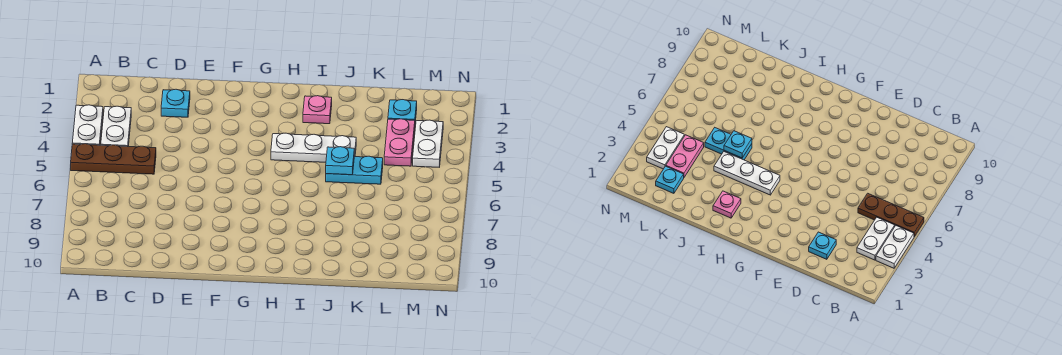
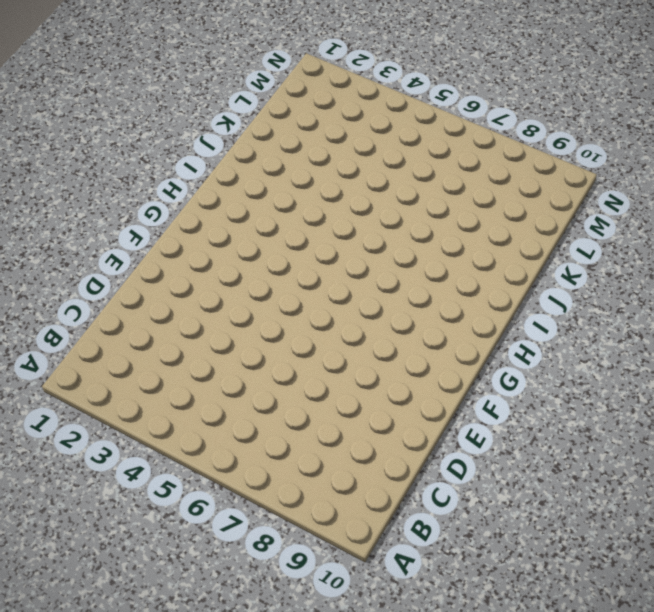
none -> white 1x2 plate [72,105,103,145]
none -> brown 1x3 plate [71,144,156,174]

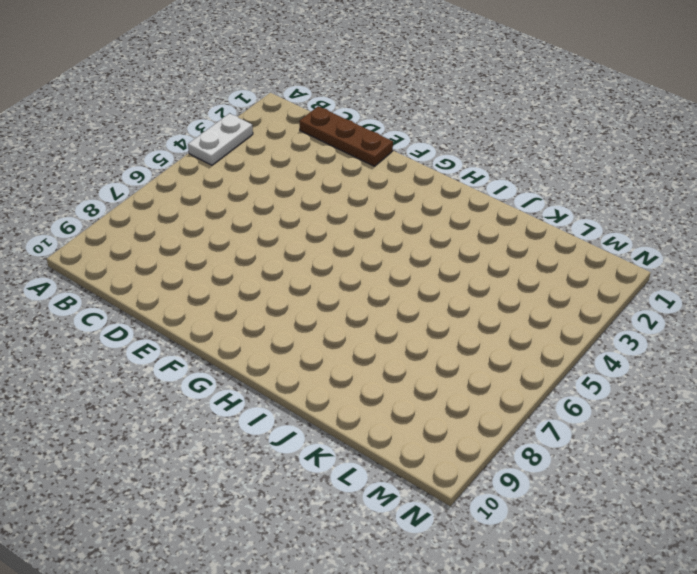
brown 1x3 plate [299,106,393,166] -> brown 1x3 plate moved to [71,144,156,174]
none -> white 1x2 plate [101,106,131,146]
none -> cyan 1x1 plate [161,89,190,117]

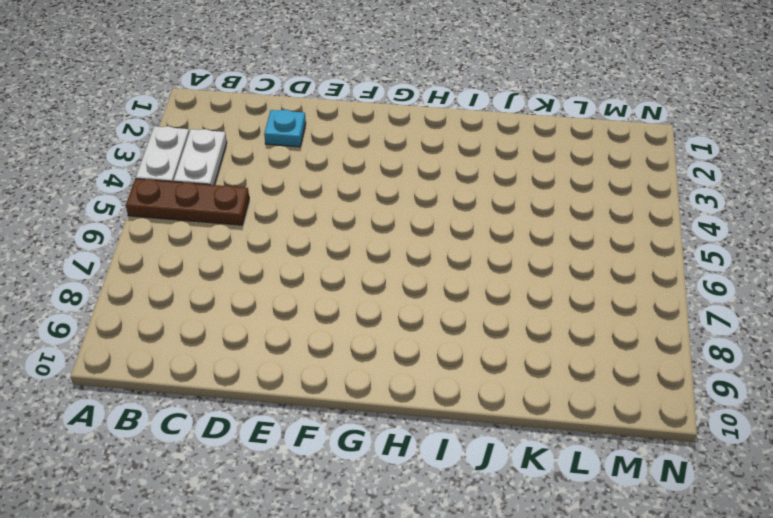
none -> white 1x3 plate [271,133,356,162]
none -> pink 1x1 plate [303,96,332,124]

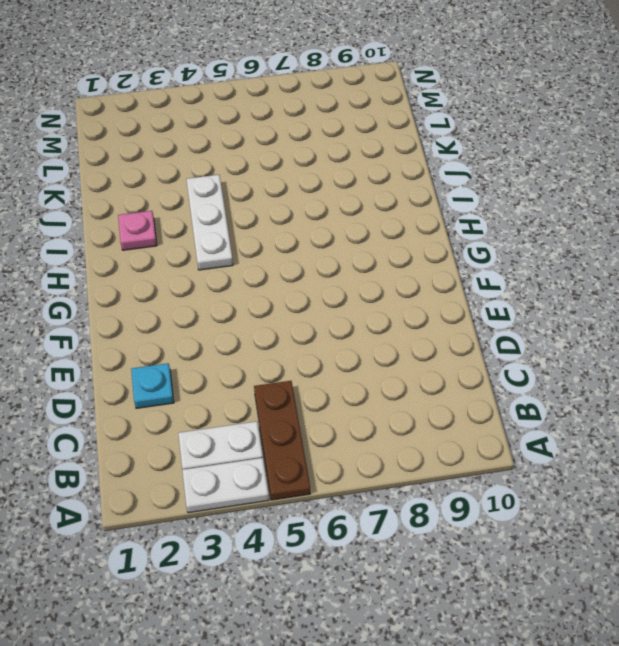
none -> cyan 1x2 plate [326,156,383,184]
none -> cyan 1x1 plate [388,100,417,122]

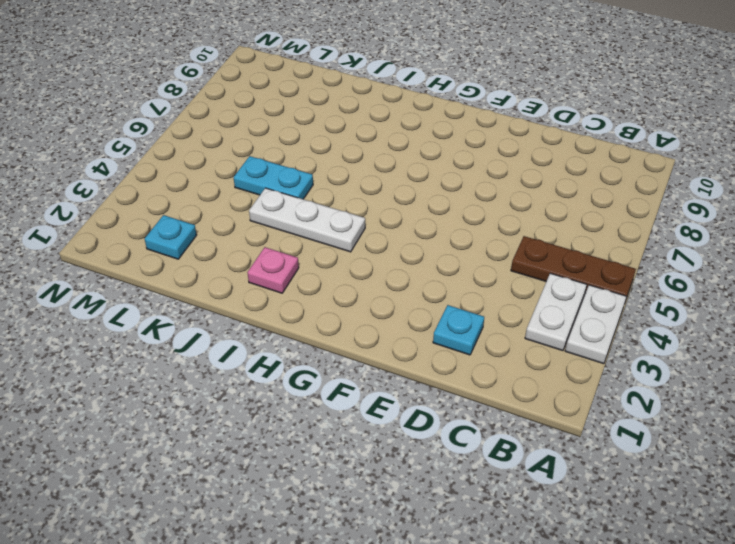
none -> pink 1x2 plate [384,119,415,166]
none -> white 1x2 plate [413,120,443,167]

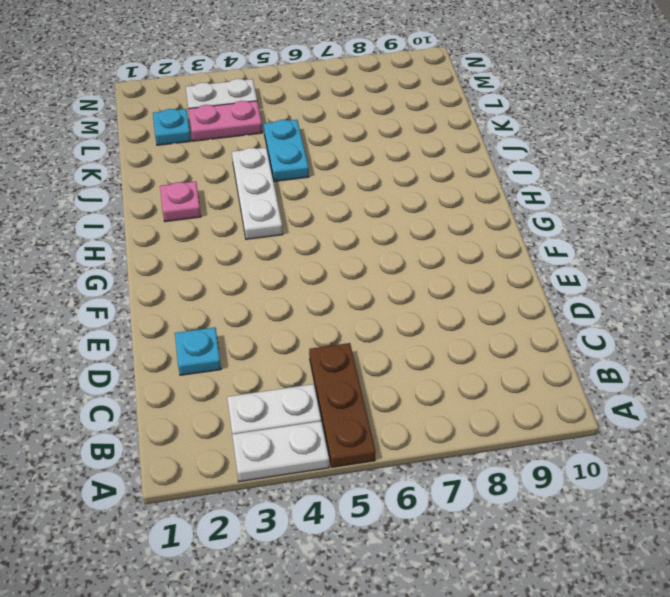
none -> cyan 1x1 plate [326,147,355,175]

